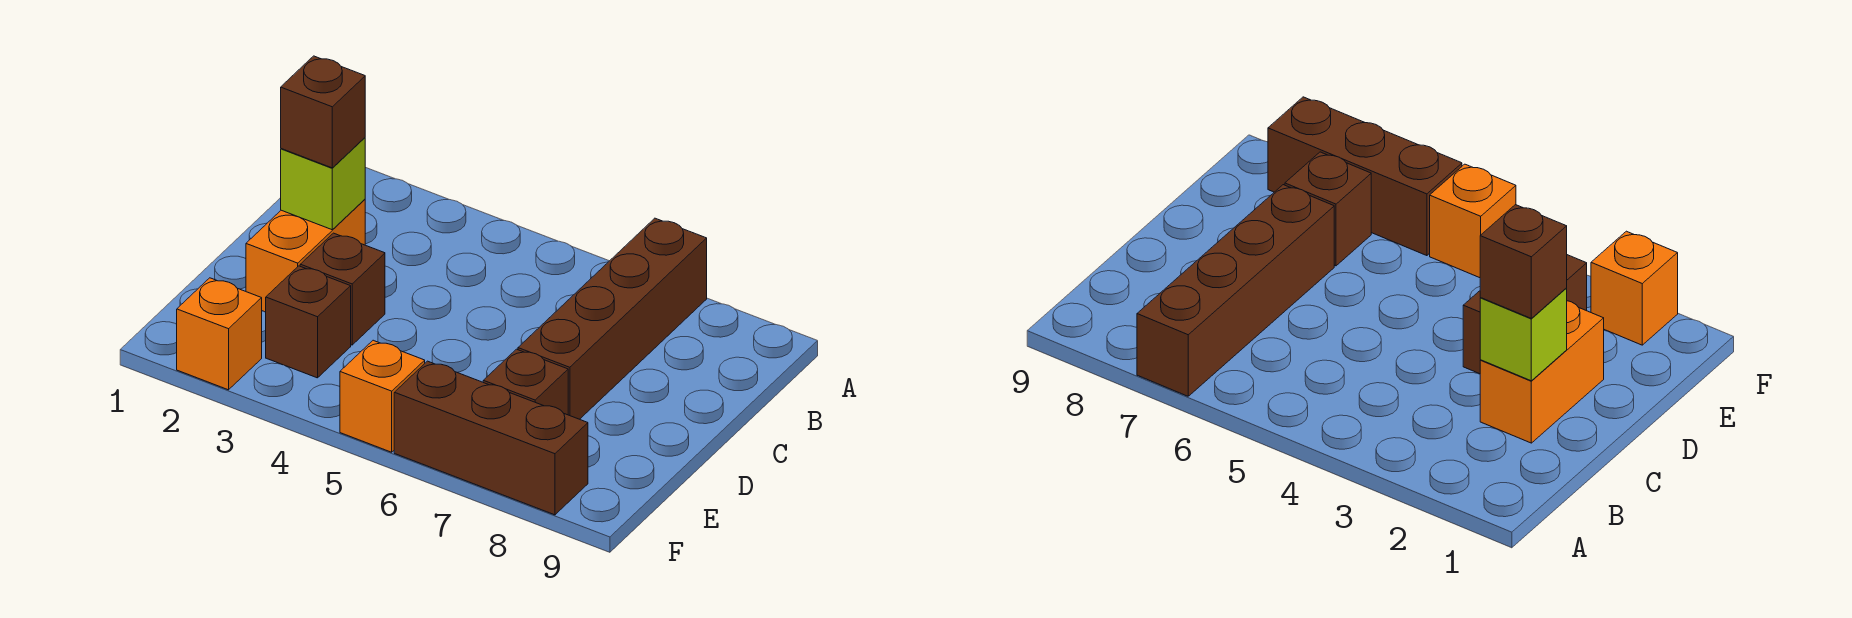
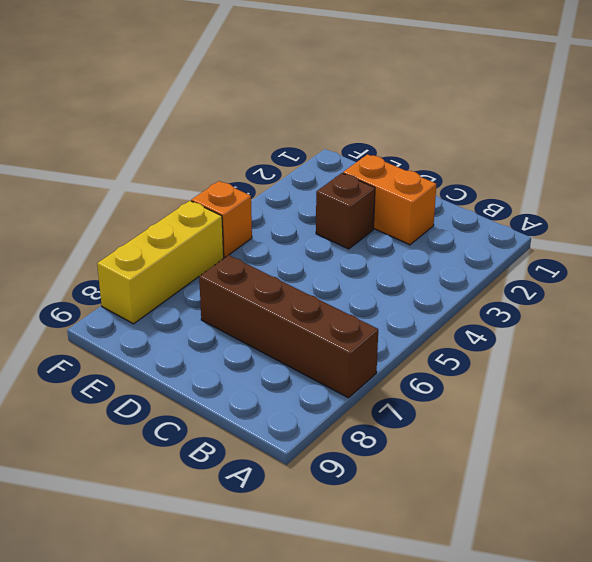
yellow 1x3 brick [97,201,224,324] -> brown 1x3 brick [394,361,588,515]
none -> brown 1x1 brick [266,266,351,378]
none -> brown 1x1 brick [483,349,568,415]

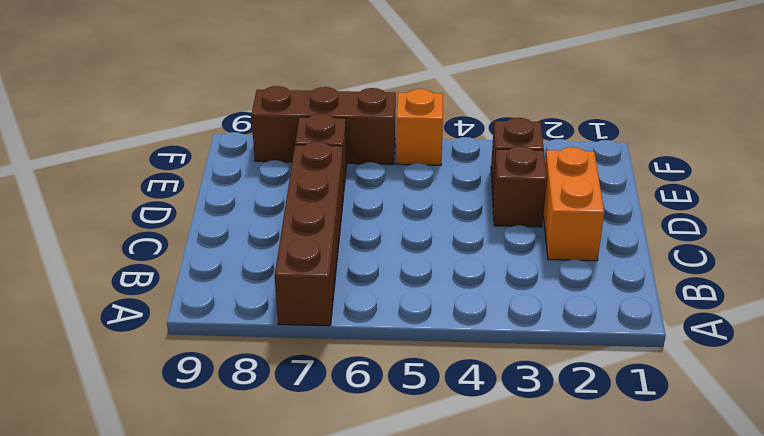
none -> orange 1x1 brick [177,278,262,390]
none -> lime 1x1 brick [281,138,365,230]

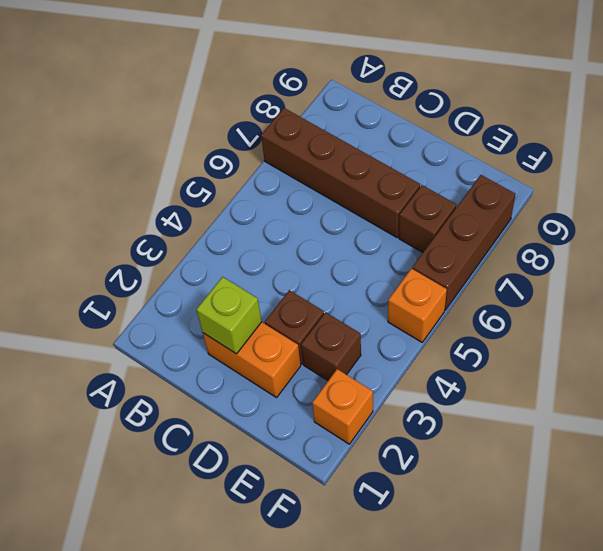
none -> brown 1x1 brick [281,56,365,168]

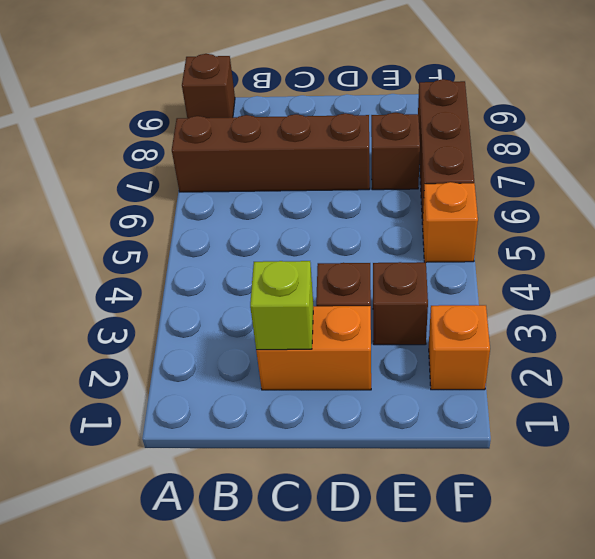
brown 1x1 brick [182,54,235,118] -> brown 1x1 brick moved to [281,56,365,168]

